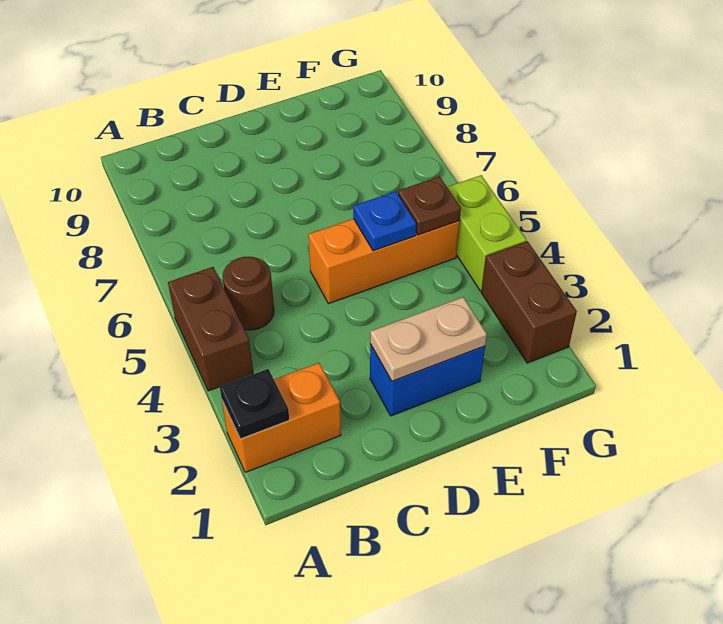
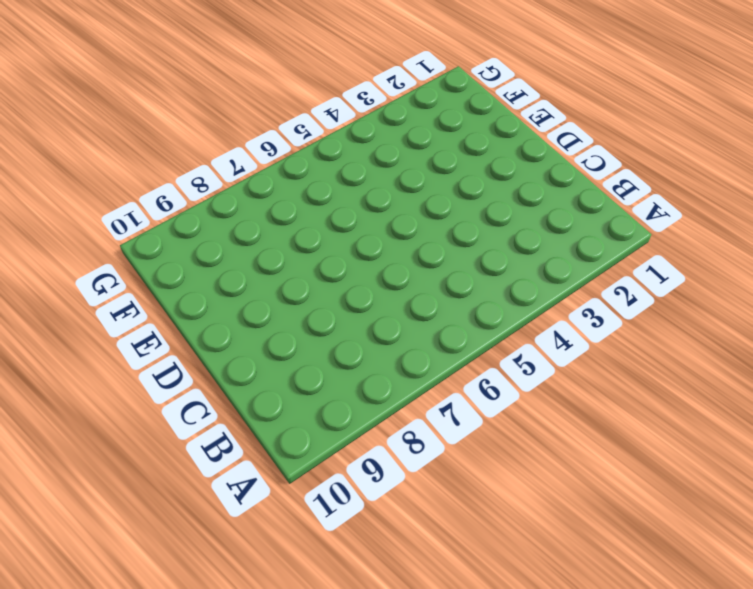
none -> orange 1x2 brick [222,363,341,472]
none -> brown 1x2 brick [168,267,253,391]

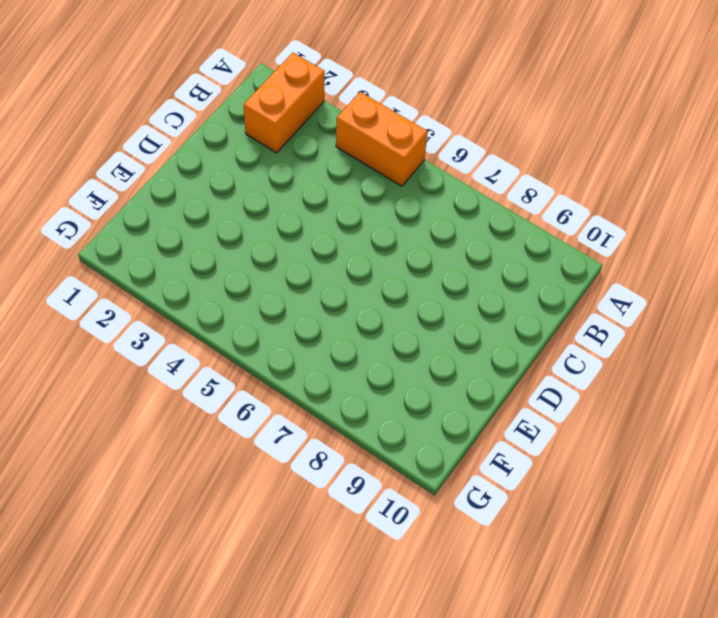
orange 1x2 brick [336,92,428,186] -> brown 1x2 brick [168,267,253,391]
none -> brown 1x1 round brick [223,257,274,330]
none -> blue 1x2 brick [370,344,485,416]

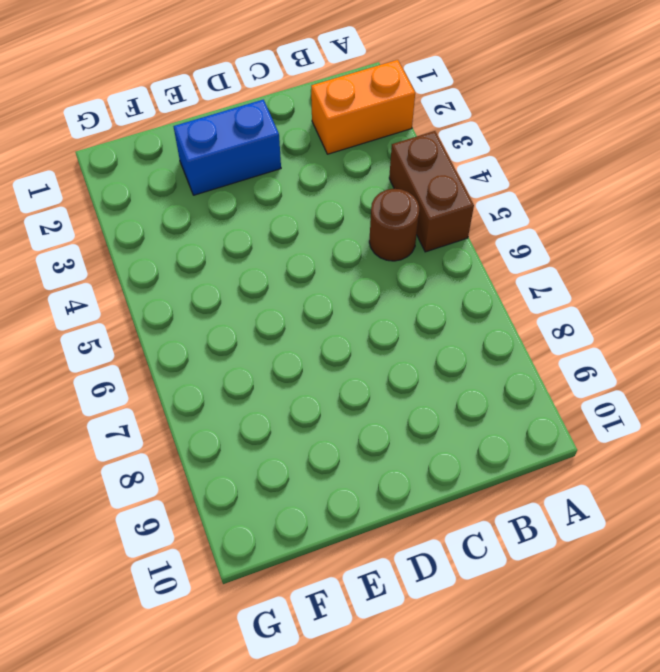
none -> orange 1x3 brick [308,219,460,304]
none -> brown 1x2 brick [481,241,577,363]

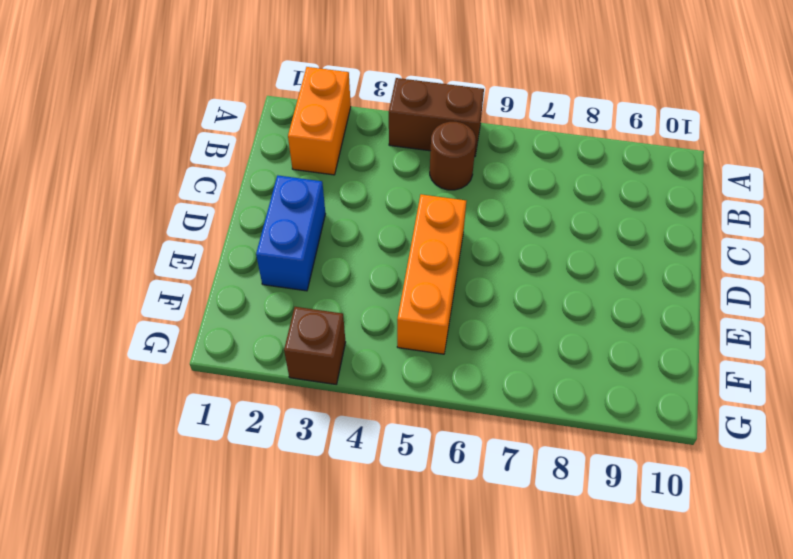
brown 1x1 brick [284,307,346,384] -> brown 1x2 brick [481,241,577,363]
none -> lime 1x2 brick [447,175,526,291]
none -> black 1x1 plate [220,369,289,439]

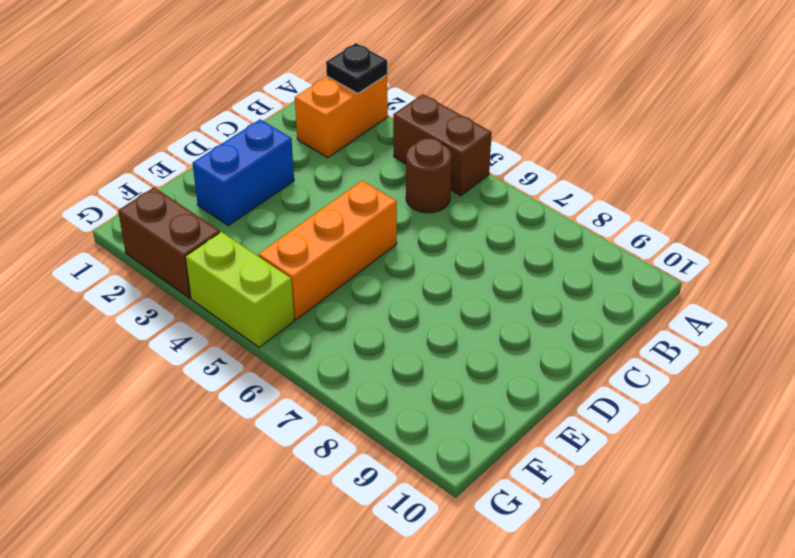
none -> tan 1x2 plate [370,297,487,381]
none -> blue 1x1 plate [353,191,416,251]

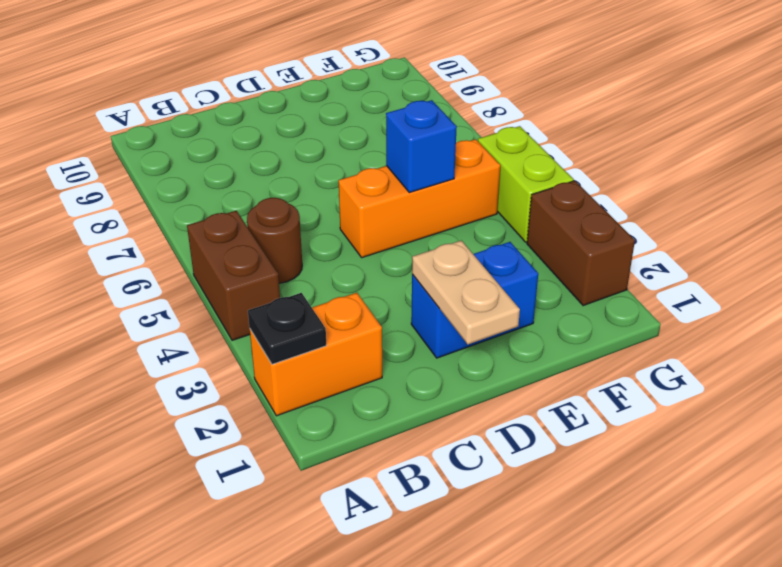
tan 1x2 plate [412,241,520,344] -> tan 1x2 plate turned to [370,297,487,381]
blue 1x1 brick [386,100,457,193] -> blue 1x1 plate [353,191,416,251]
none -> brown 1x1 plate [398,176,461,235]

